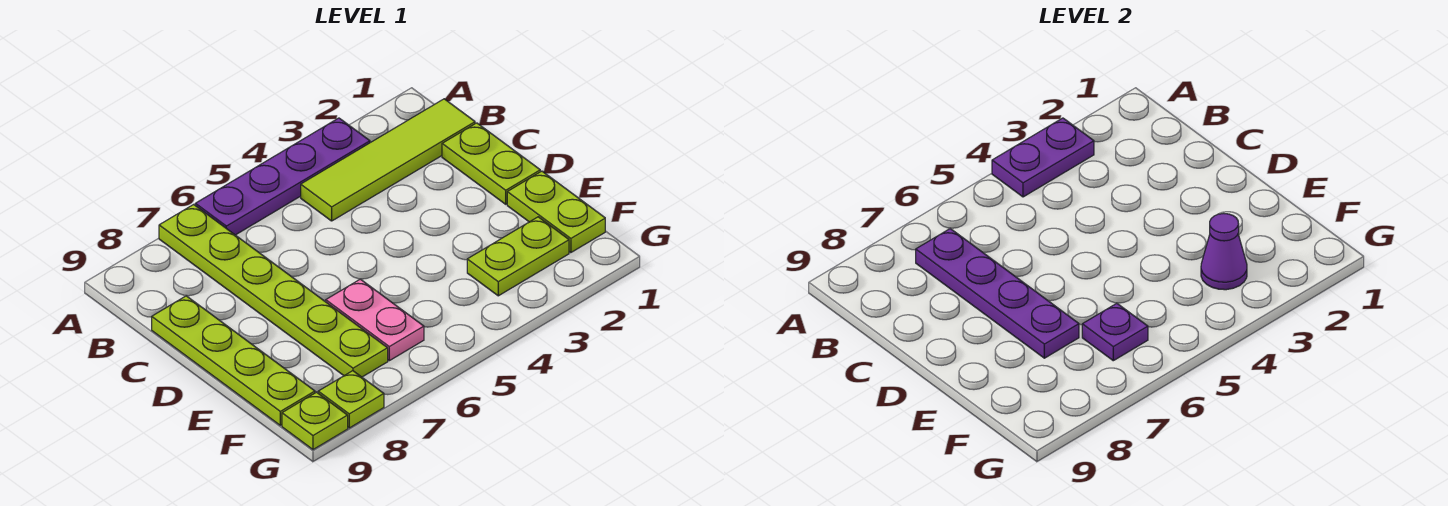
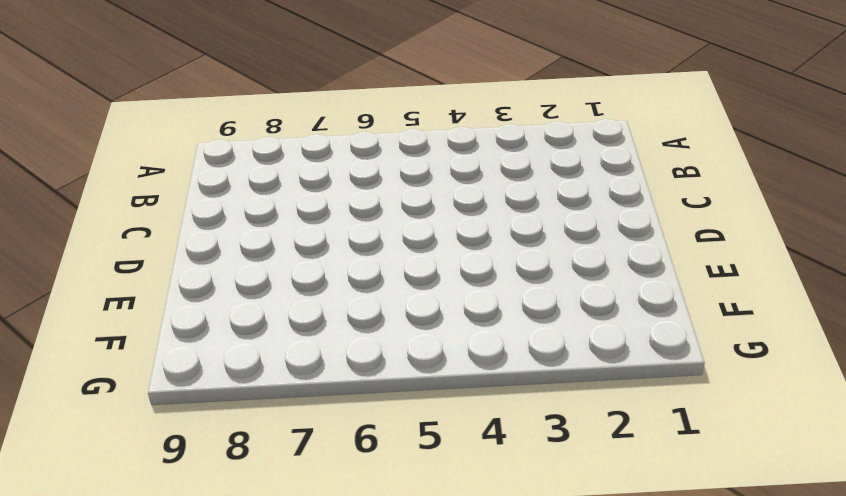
none -> purple 1x4 plate [195,118,370,235]
none -> lime 1x6 plate [159,204,388,377]
none -> lime 1x4 tile [301,99,475,221]

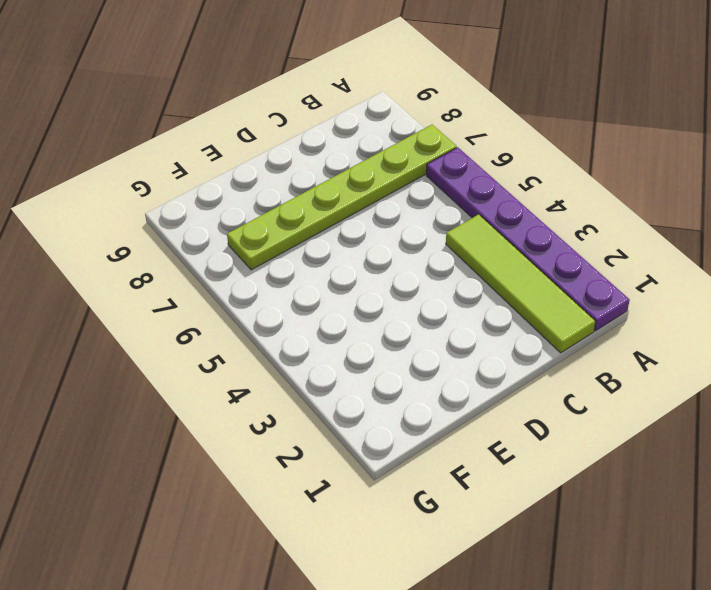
purple 1x6 plate [426,147,630,331] -> purple 1x4 plate [195,118,370,235]
none -> lime 1x2 plate [442,123,540,204]
none -> lime 1x4 plate [152,296,315,425]
none -> lime 1x2 plate [507,171,605,253]

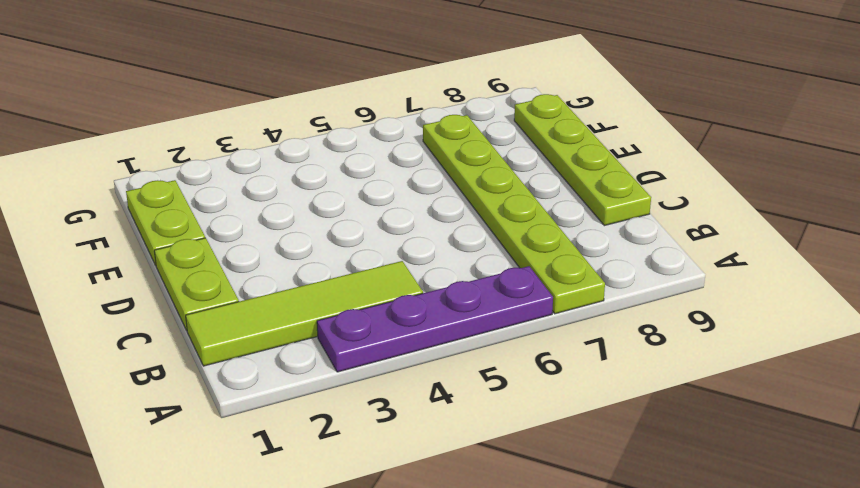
none -> pink 1x2 plate [326,279,424,361]
none -> lime 1x2 plate [467,217,569,296]
none -> lime 1x1 plate [318,371,384,428]

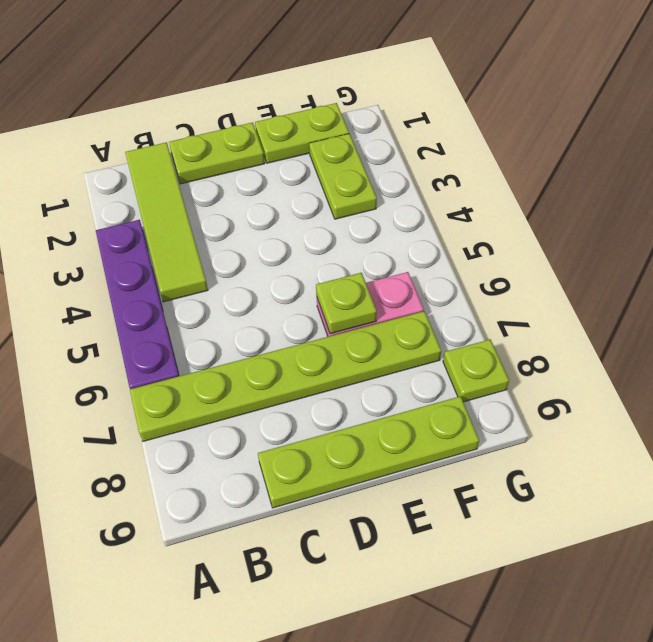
lime 1x1 plate [316,273,377,334] -> lime 1x1 plate moved to [282,392,348,450]
none -> purple 1x2 plate [992,118,1094,197]
none -> purple 1x4 plate [916,229,1079,358]
none -> purple 1x1 cone [1201,213,1247,290]

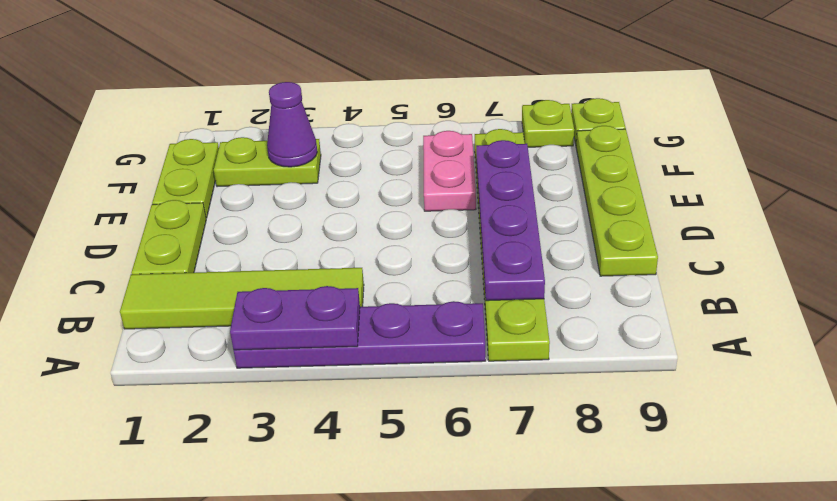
none -> purple 1x1 plate [1082,303,1148,361]

